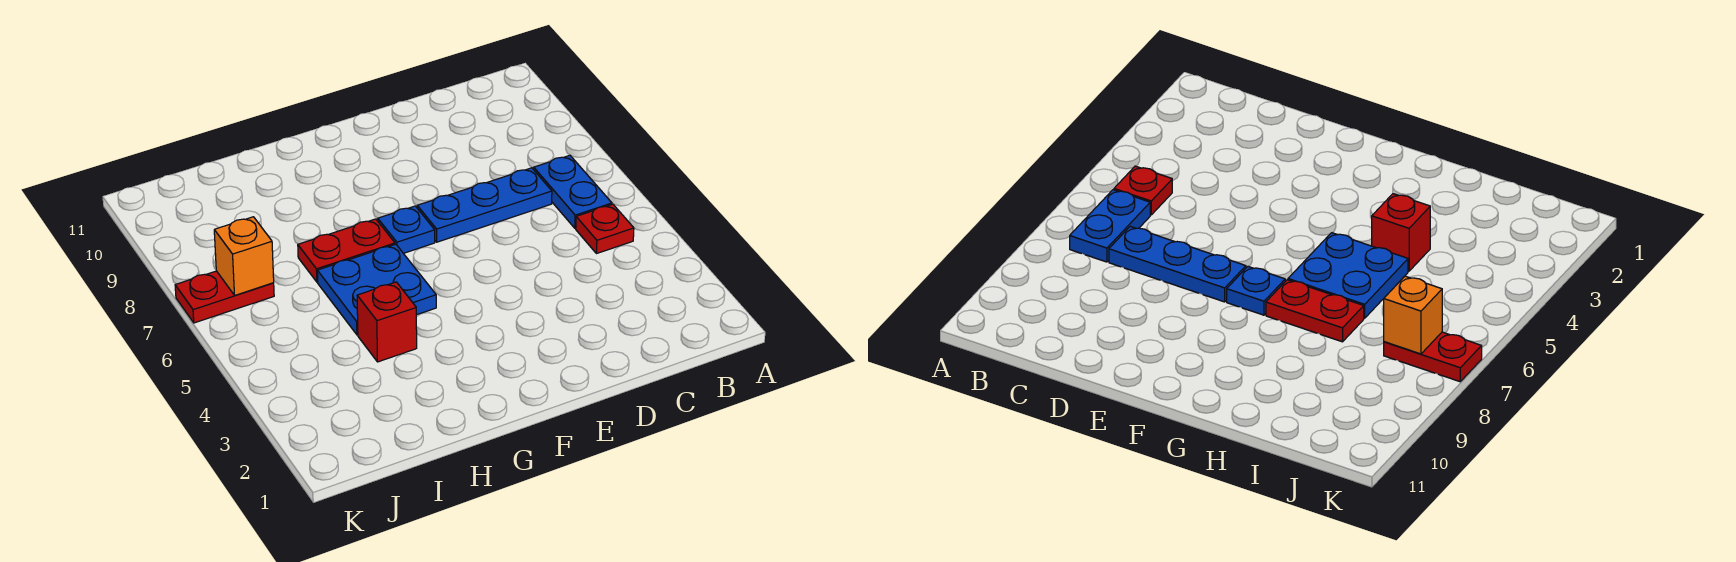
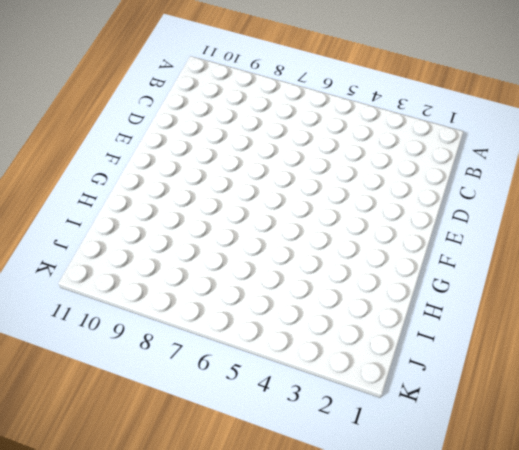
none -> red 1x1 plate [576,204,634,254]
none -> blue 1x2 plate [534,155,612,228]

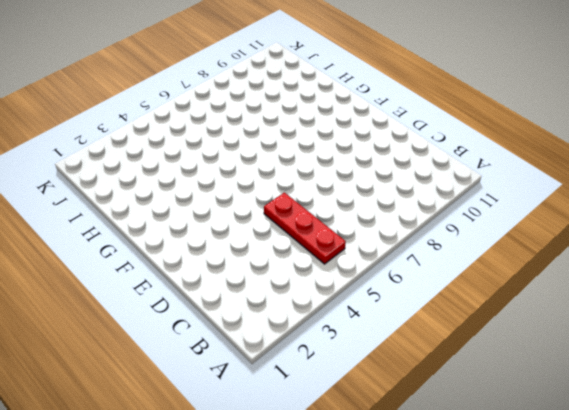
red 1x3 plate [264,193,346,264] -> red 1x1 plate [576,204,634,254]
none -> blue 1x2 plate [534,155,612,228]
none -> blue 1x3 plate [417,168,552,242]

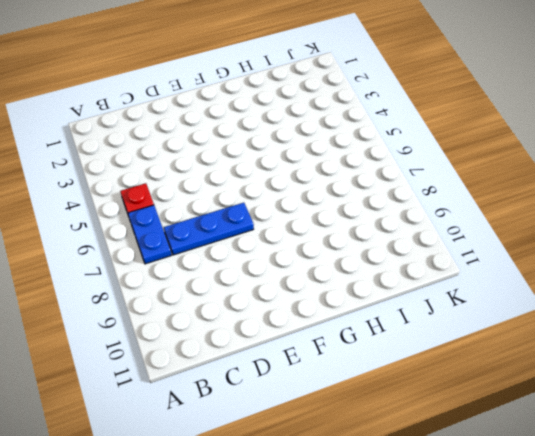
none -> blue 1x1 plate [378,206,435,253]
none -> blue 2x2 plate [317,244,436,335]

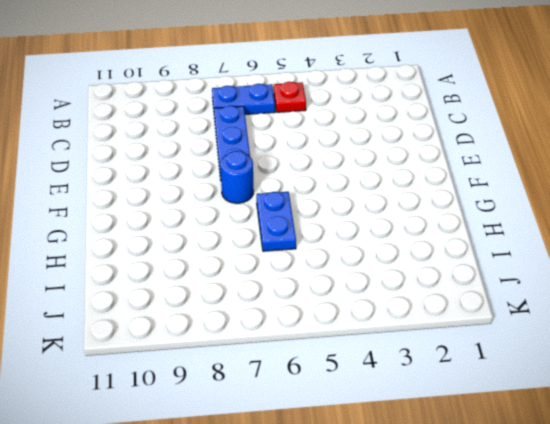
blue 1x1 round brick [221,151,254,203] -> blue 1x1 plate [378,206,435,253]
blue 1x2 plate [257,192,296,251] -> blue 2x2 plate [317,244,436,335]
none -> red 1x2 plate [298,219,395,282]
none -> red 1x1 brick [357,282,417,362]

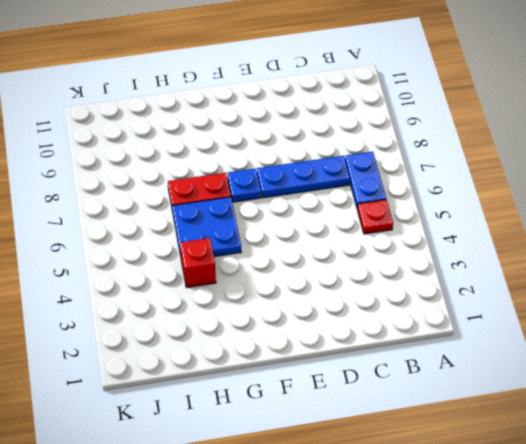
none -> red 1x2 plate [175,271,274,323]
none -> orange 1x1 brick [214,217,274,295]

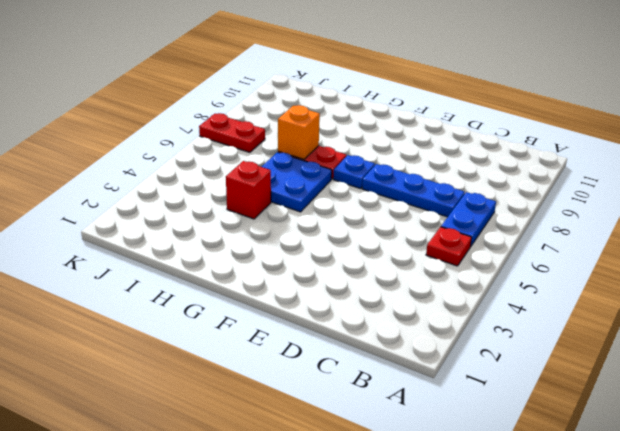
orange 1x1 brick [278,105,320,159] -> orange 1x1 brick moved to [214,217,274,295]

